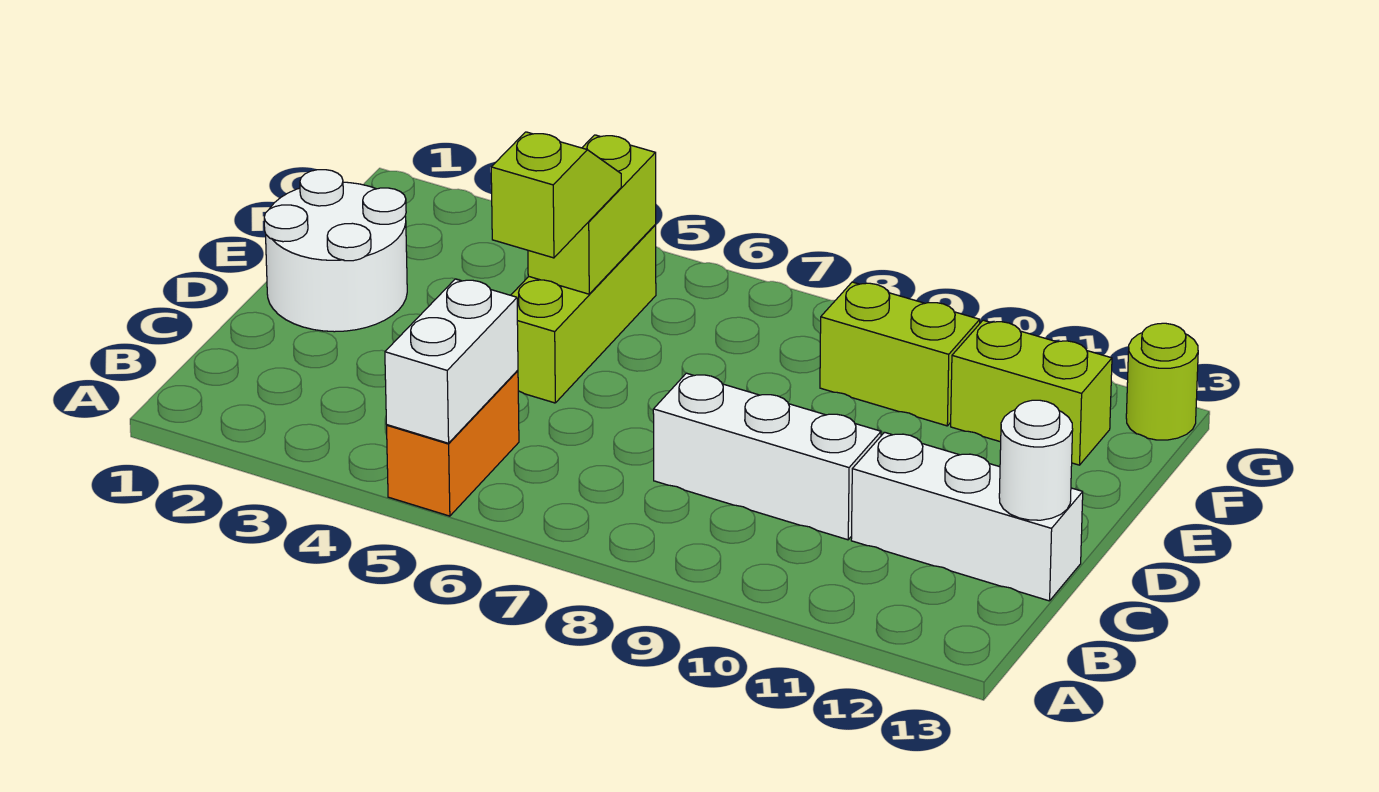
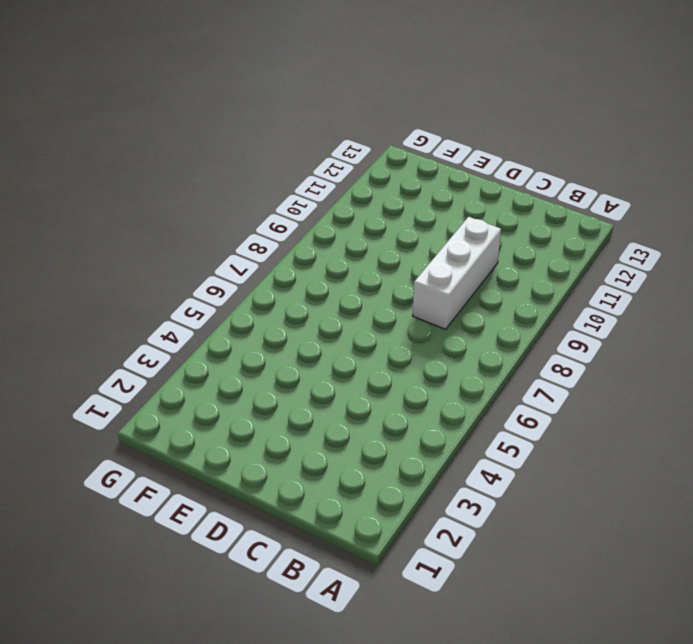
none -> orange 1x2 brick [387,370,519,516]
none -> white 1x3 brick [851,432,1083,601]
none -> white 2x2 round brick [264,170,407,332]

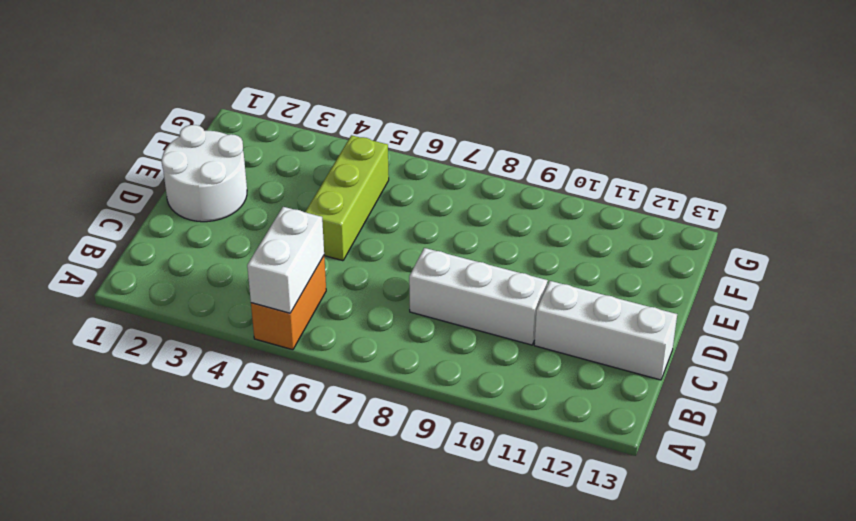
none -> lime 1x2 brick [820,282,980,426]
none -> lime 1x2 brick [951,320,1112,465]
none -> lime 1x1 round brick [1126,323,1198,440]

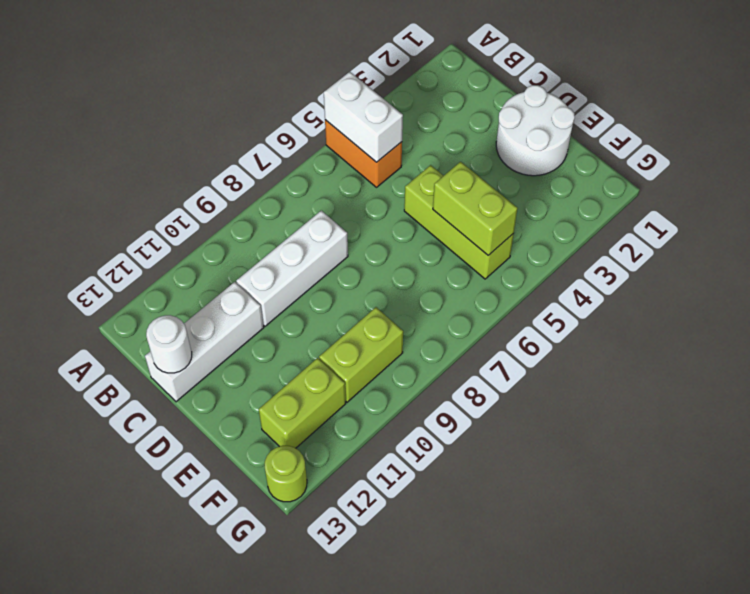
none -> lime 1x2 slope [491,132,621,258]

